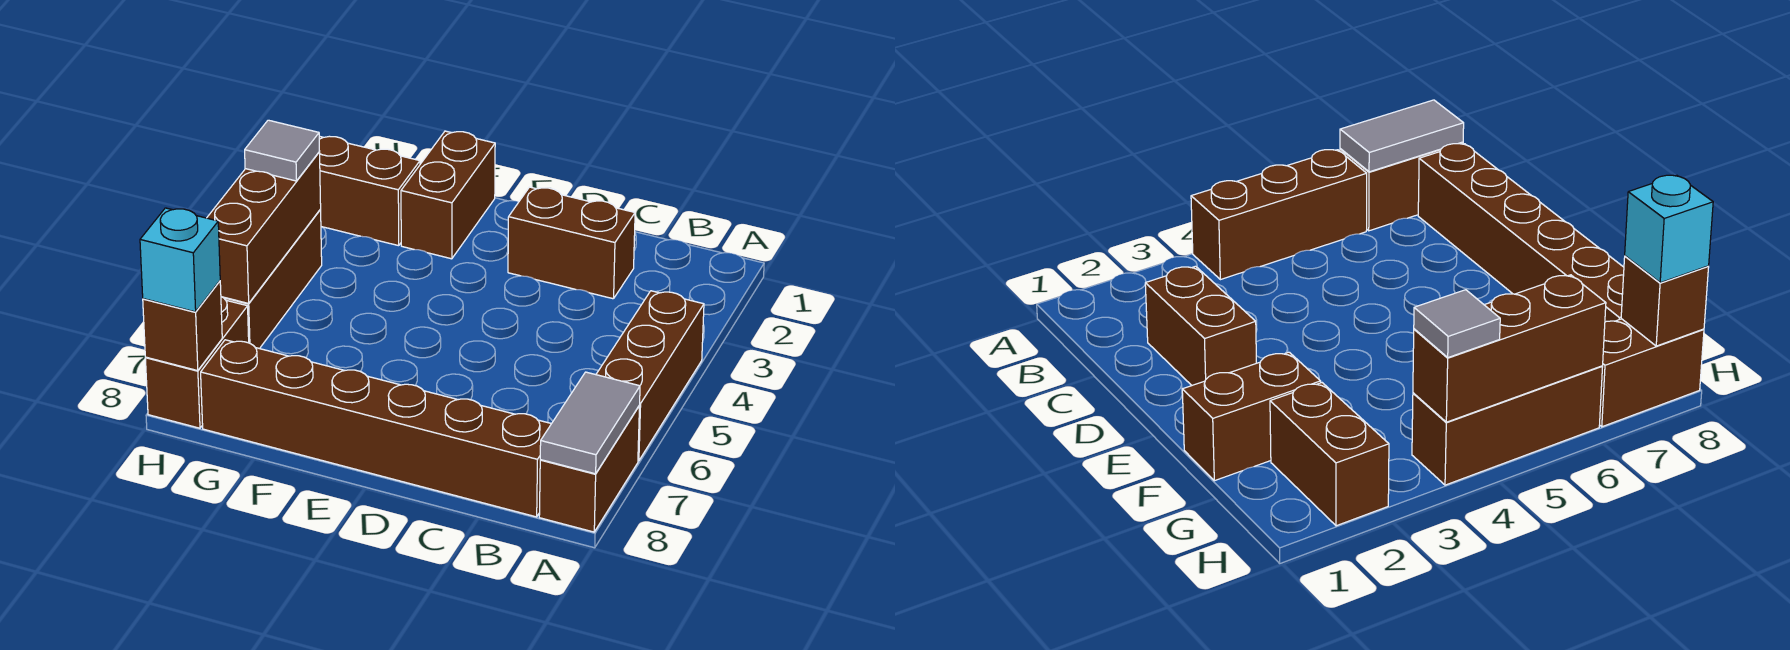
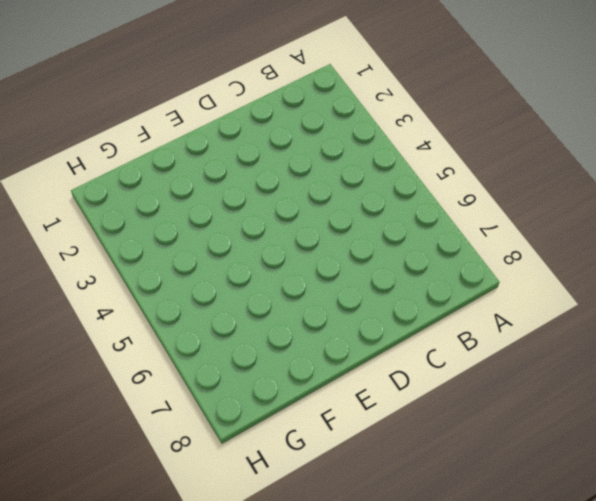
none -> brown 1x3 brick [596,291,704,461]
none -> brown 1x2 brick [539,406,640,532]
none -> brown 1x6 brick [201,340,551,517]

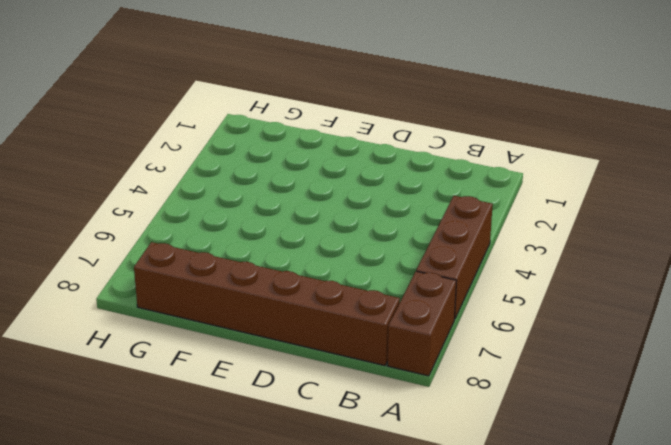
none -> brown 1x2 brick [508,187,635,299]
none -> brown 1x2 brick [401,131,495,259]
none -> brown 1x2 brick [319,136,420,246]

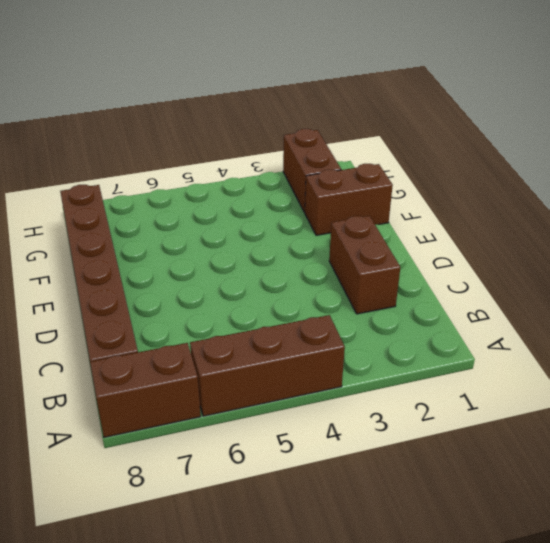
none -> brown 1x3 brick [223,210,322,349]
none -> brown 1x2 brick [145,297,249,428]
none -> grey 1x2 tile [540,372,640,474]

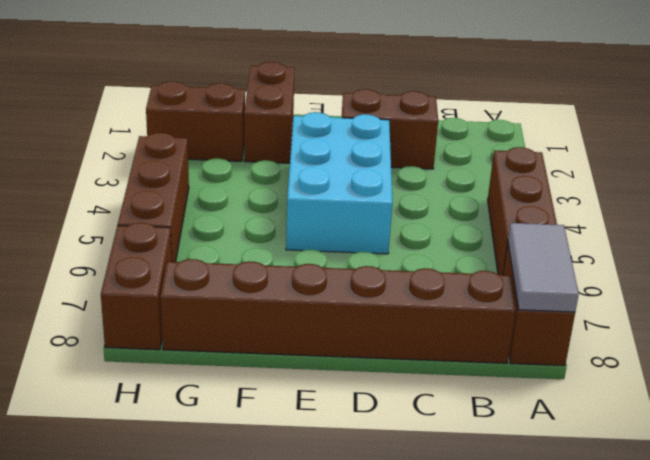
cyan 2x3 brick [286,112,392,254] -> none
none -> brown 1x3 brick [207,152,321,303]
none -> brown 1x1 brick [143,281,222,371]
none -> grey 1x1 tile [245,120,319,181]

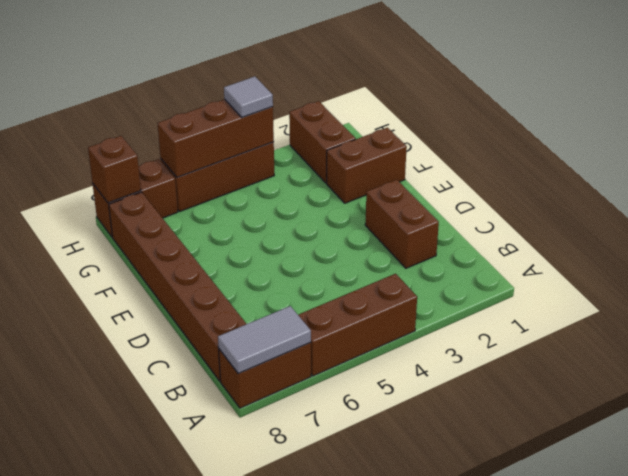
none -> cyan 1x1 brick [140,208,220,312]

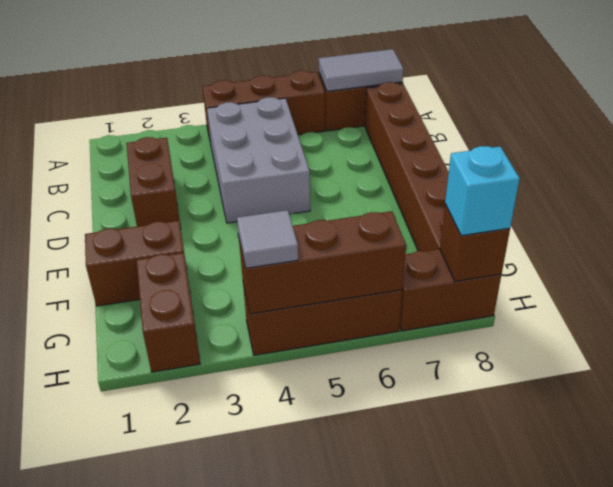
grey 2x3 brick [207,97,310,223] -> none

